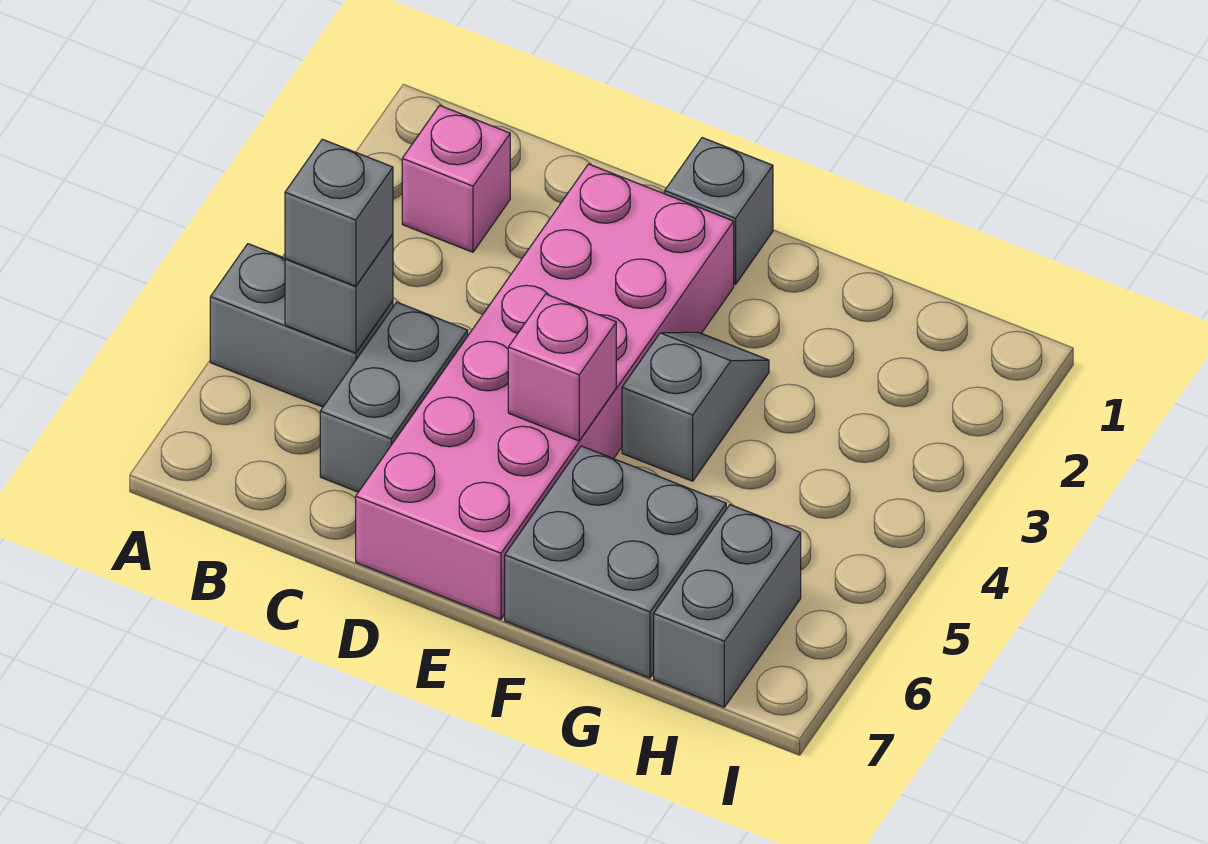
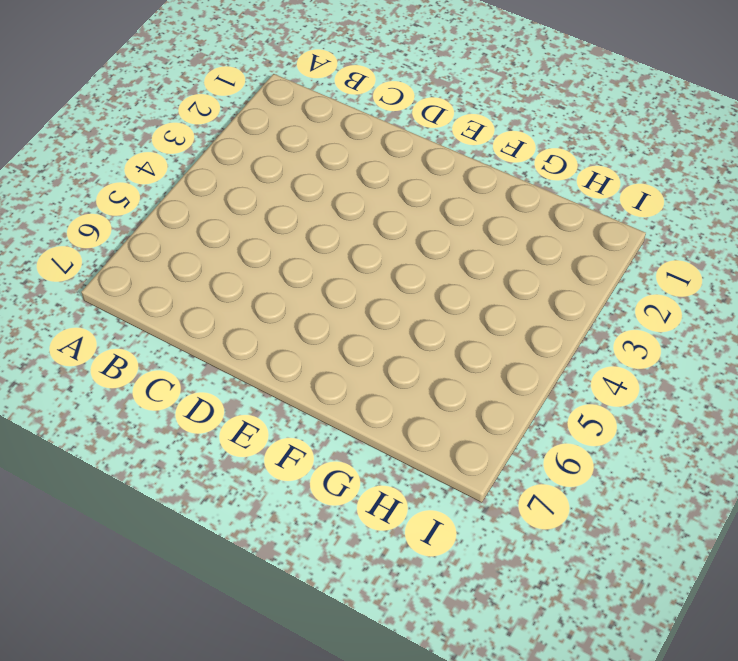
none -> grey 1x2 brick [210,244,393,407]
none -> pink 1x1 brick [402,105,510,252]

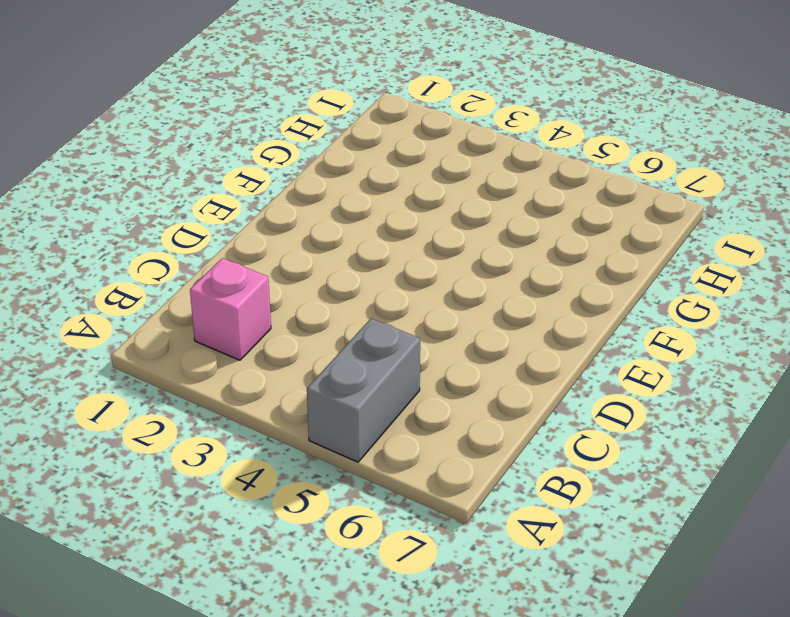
none -> grey 1x2 brick [320,302,468,492]
none -> pink 2x6 brick [356,164,734,619]

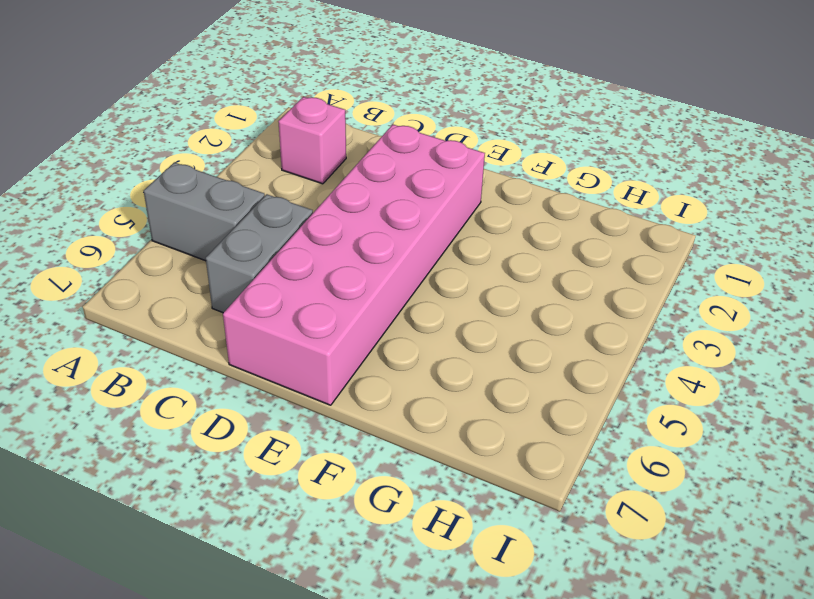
none -> grey 1x1 brick [665,138,773,284]
none -> grey 1x2 slope [622,332,769,481]

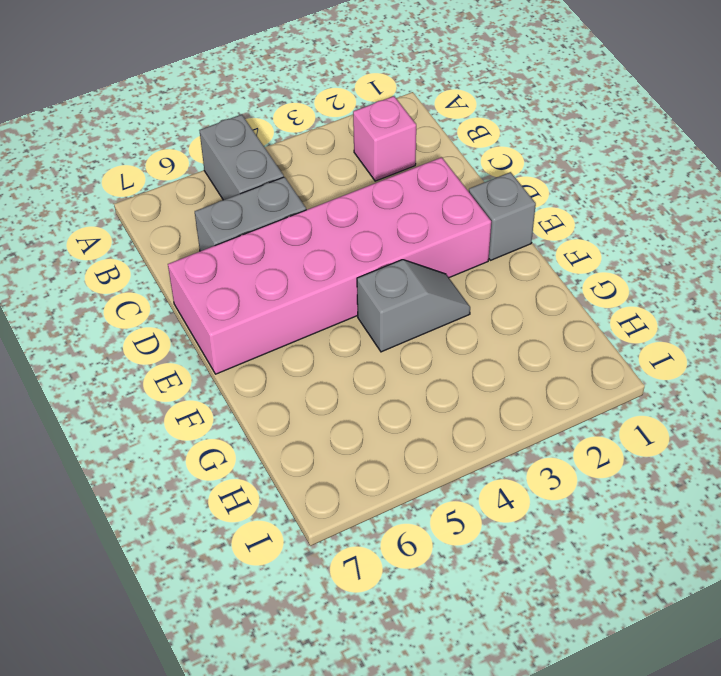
none -> grey 2x2 brick [505,446,726,678]
none -> grey 1x2 brick [654,505,801,707]

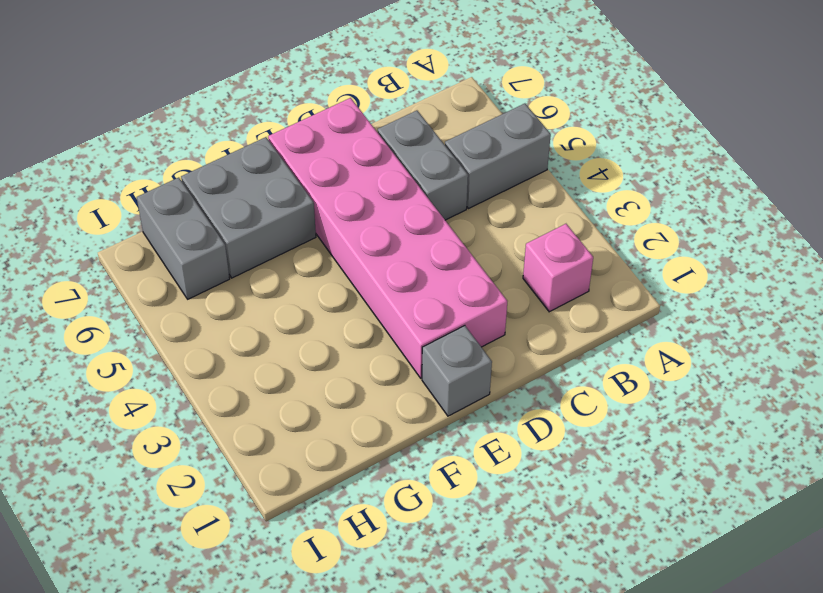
none -> grey 1x2 slope [622,332,769,481]
none -> grey 1x1 brick [285,234,393,353]

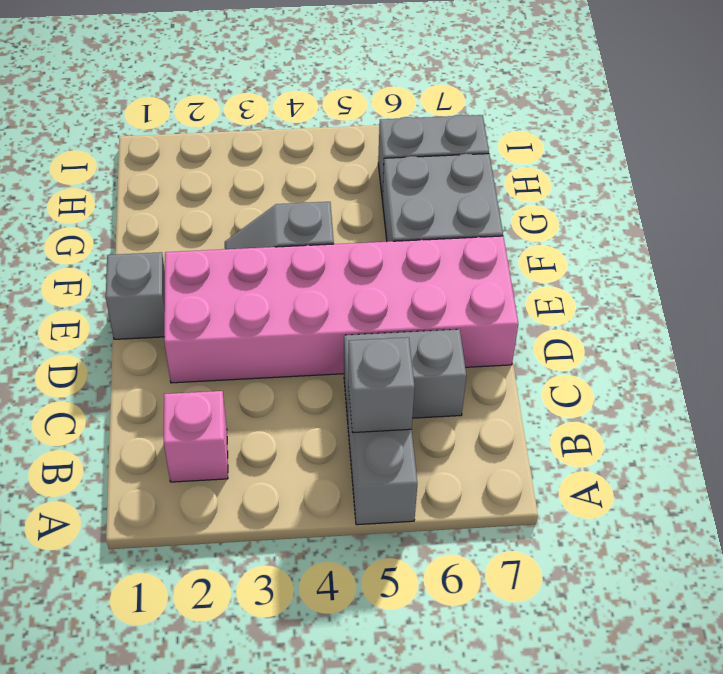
none -> pink 1x1 brick [508,294,616,441]
none -> grey 1x1 brick [285,139,393,286]

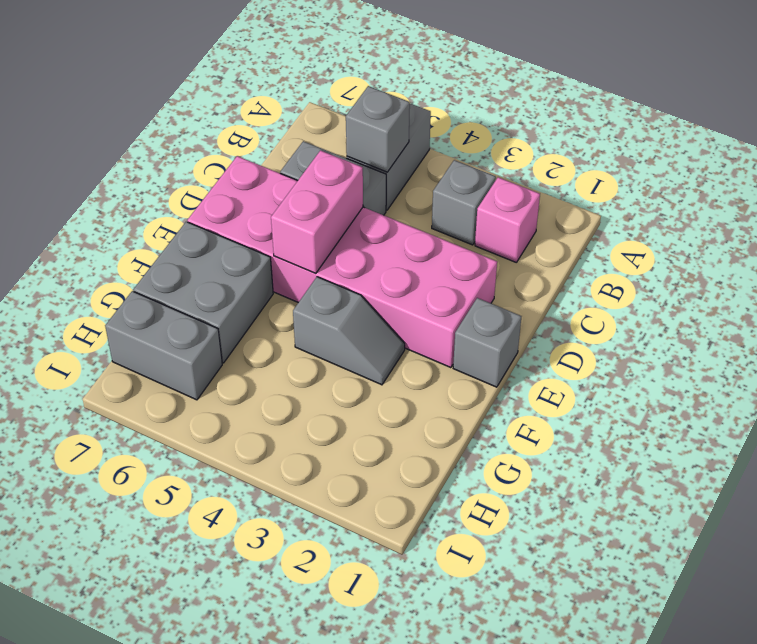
grey 1x1 brick [432,160,496,245] -> grey 1x1 brick moved to [285,139,393,286]
pink 1x2 brick [271,150,363,274] -> pink 1x1 brick [508,294,616,441]

